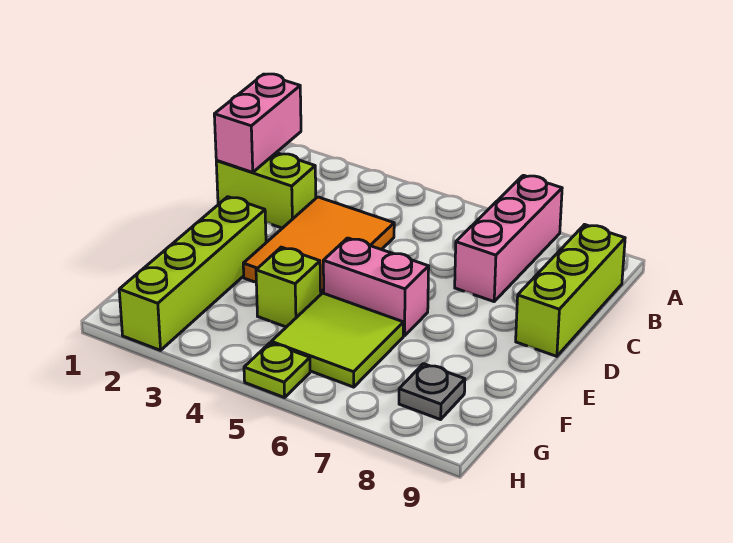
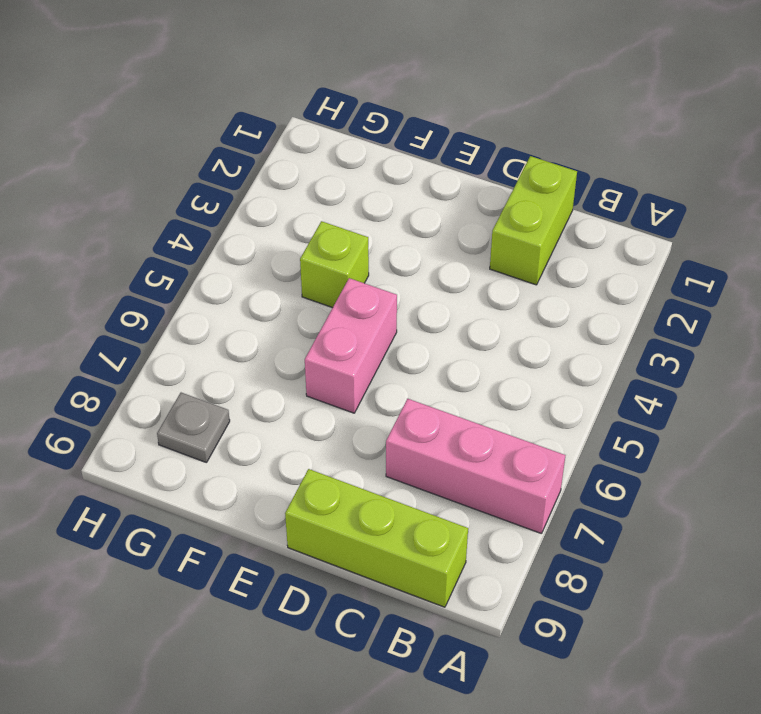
none -> orange 2x3 tile [243,197,394,294]
none -> lime 1x4 brick [119,197,266,350]

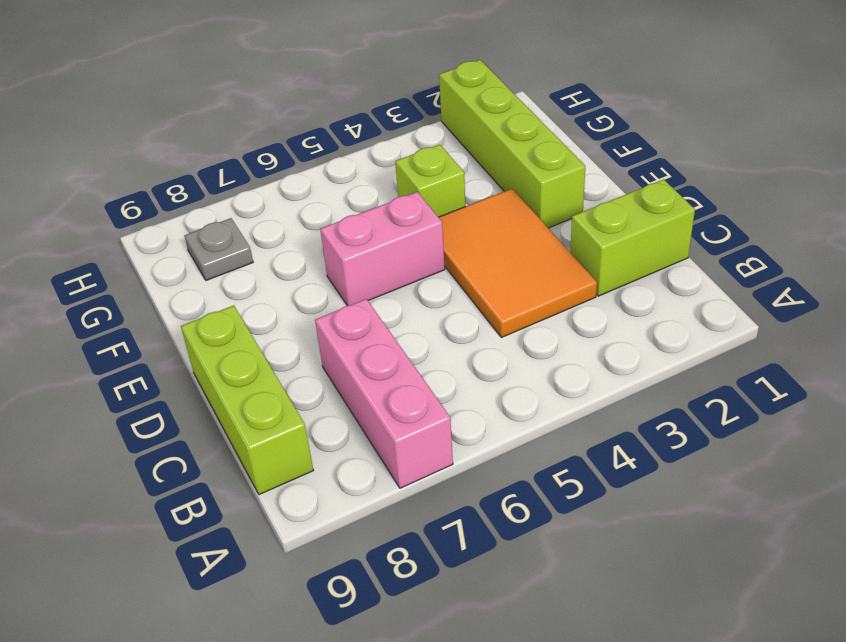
none -> lime 2x2 tile [271,293,404,387]
none -> lime 1x1 plate [244,343,310,398]

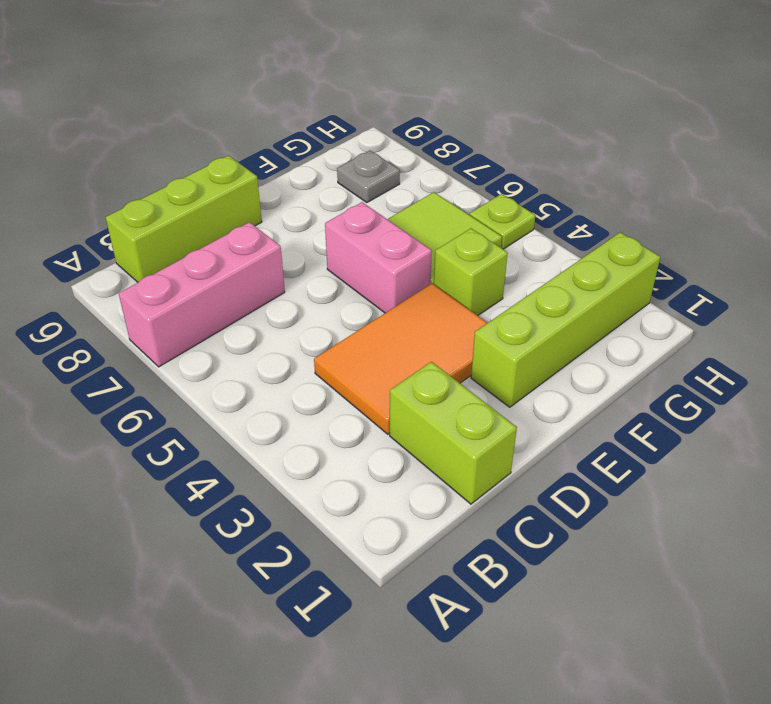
none -> pink 1x2 brick [214,74,301,172]

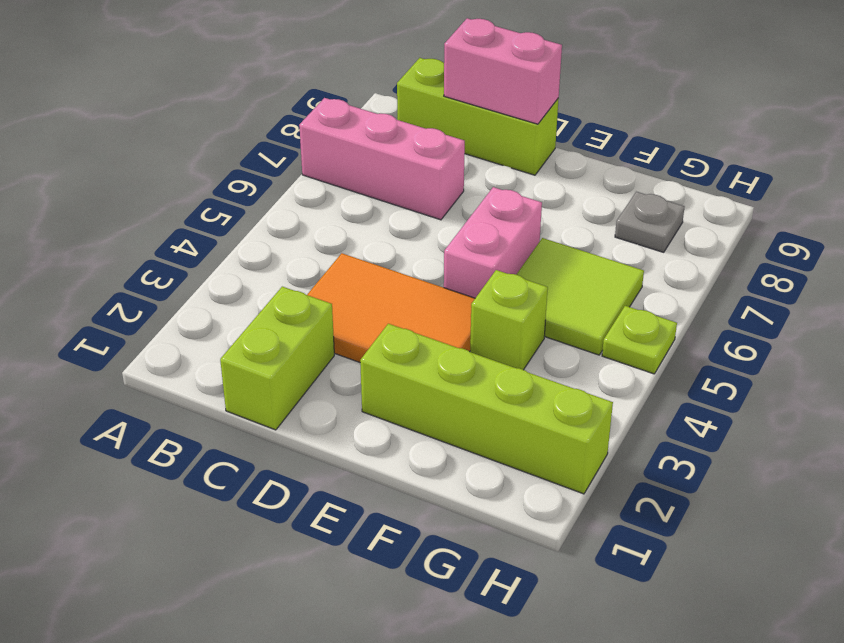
pink 1x2 brick [444,18,562,124] -> pink 1x2 brick moved to [214,74,301,172]

